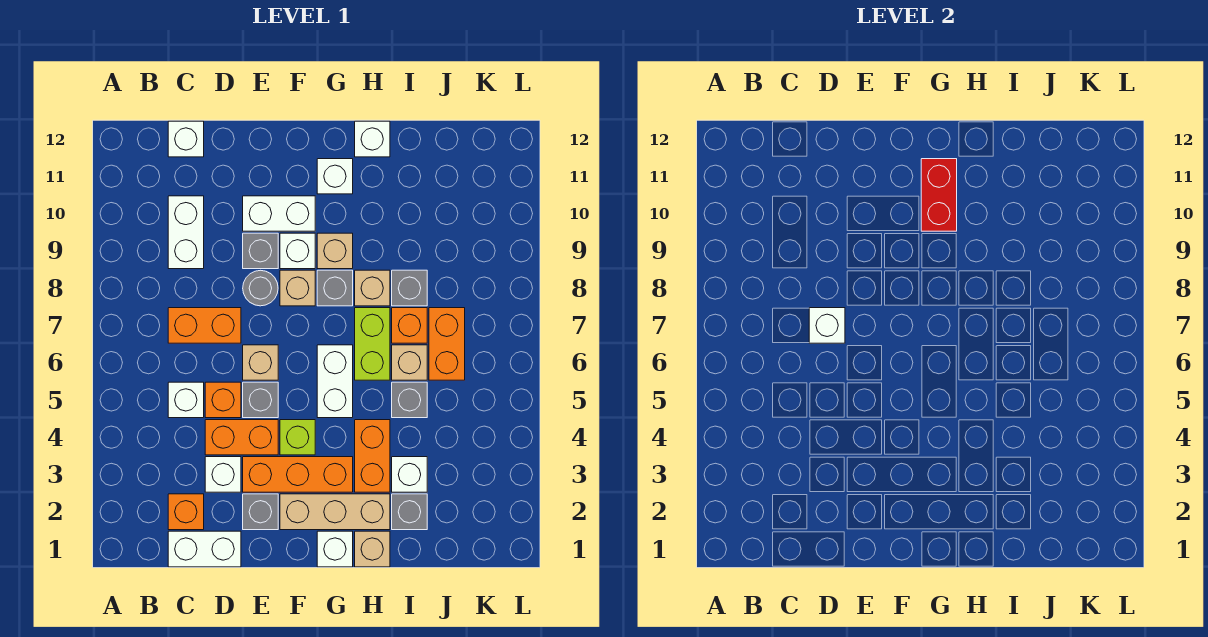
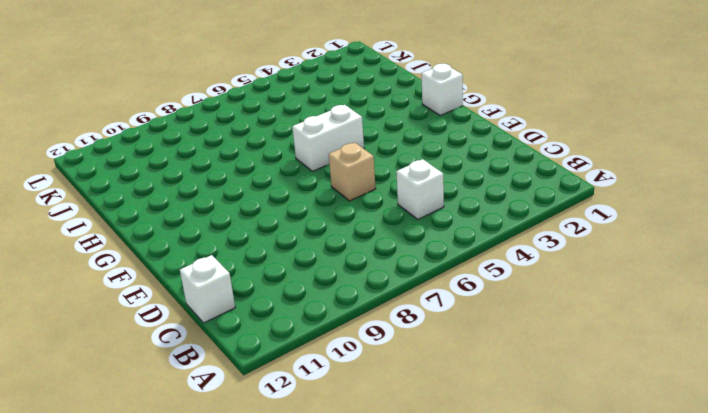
none -> white 1x2 brick [168,531,241,567]
none -> orange 1x1 brick [168,494,204,530]
none -> orange 1x2 brick [168,308,241,343]
none -> white 1x2 brick [168,196,204,269]

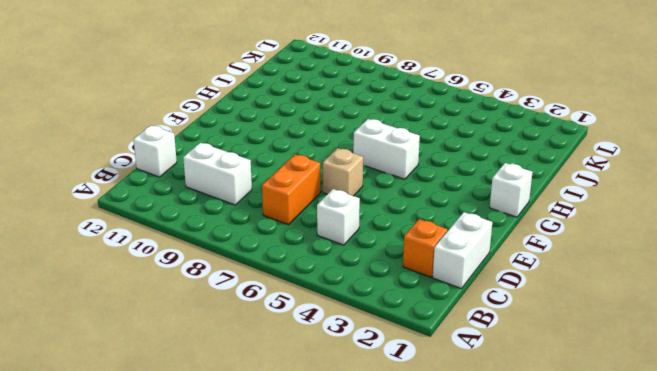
none -> white 1x1 brick [205,457,241,492]
none -> orange 1x2 brick [205,420,278,455]
none -> orange 1x1 brick [205,382,241,418]
none -> grey 1x1 brick [243,494,278,530]

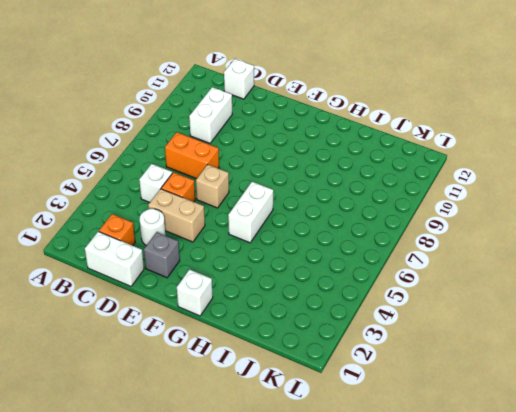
white 1x1 round brick [140,209,166,246] -> white 1x1 brick [205,457,241,492]
tan 1x2 brick [148,189,205,242] -> orange 1x2 brick [205,420,278,455]
none -> orange 1x3 brick [243,457,353,492]
none -> grey 1x1 brick [243,382,278,418]
none -> grey 1x1 round brick [243,270,278,306]
none -> grey 1x1 brick [243,233,278,269]

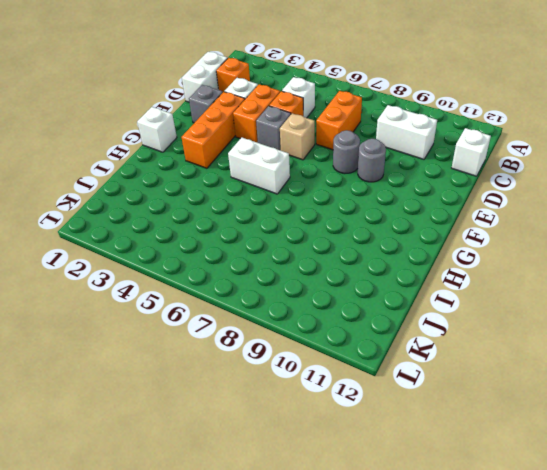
grey 1x1 round brick [358,139,386,182] -> grey 1x1 brick [243,233,278,269]
none -> white 1x2 brick [243,196,315,231]
none -> tan 1x3 brick [280,494,390,530]
none -> lime 1x1 brick [280,420,315,455]
none -> tan 1x1 brick [280,270,315,306]

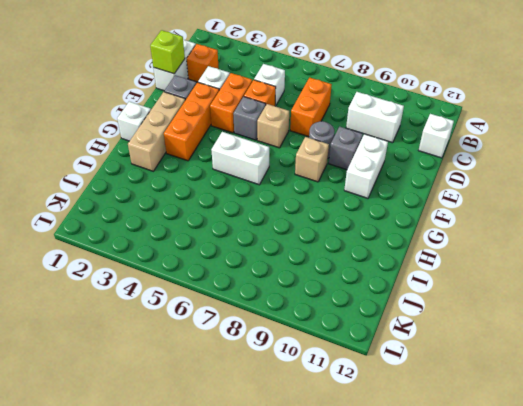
lime 1x1 brick [150,30,185,74] -> lime 1x1 brick moved to [280,420,315,455]
none -> white 1x1 brick [280,233,315,269]
none -> grey 1x1 brick [317,270,353,306]
none -> tan 1x1 brick [317,233,353,269]
none -> white 1x1 brick [317,159,353,194]

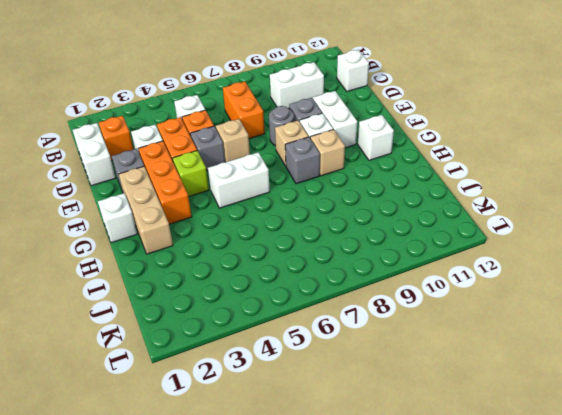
none -> tan 1x1 brick [355,531,390,567]
none -> orange 1x2 brick [355,420,390,492]
none -> lime 1x2 brick [355,308,390,380]
none -> tan 1x1 brick [355,270,390,306]

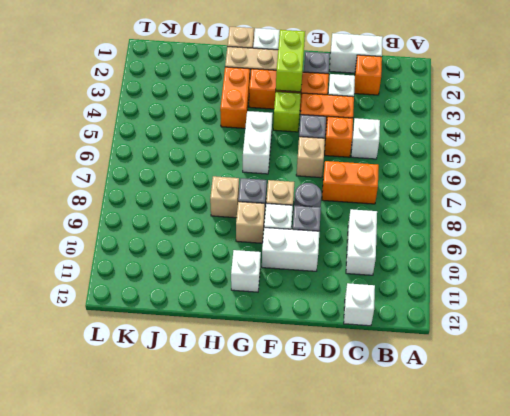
lime 1x2 brick [276,30,305,92] -> lime 1x2 brick moved to [355,308,390,380]
none -> white 1x1 brick [355,121,390,157]
none -> grey 1x1 brick [392,494,427,530]
none -> white 1x1 brick [392,457,427,492]
none -> grey 1x1 brick [392,382,427,418]

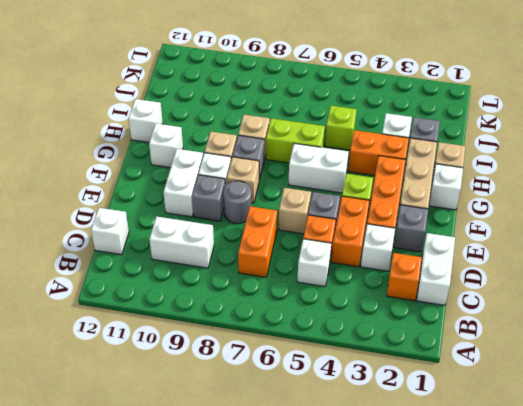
lime 1x1 brick [325,106,357,150] -> grey 1x1 brick [392,382,427,418]
none -> tan 1x1 brick [392,345,427,380]
none -> orange 1x1 brick [392,308,427,343]
none -> grey 1x1 brick [392,270,427,306]
none -> orange 1x2 brick [429,308,465,380]

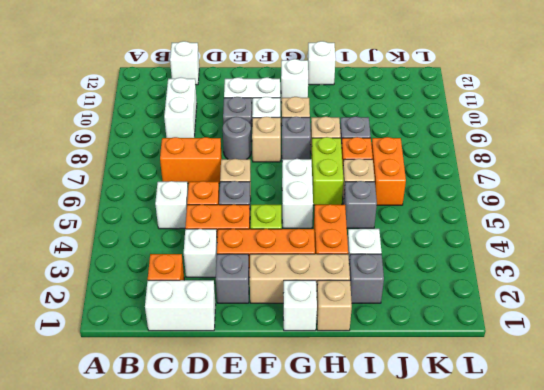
none -> white 1x1 brick [809,308,845,343]
none -> red 1x2 brick [921,159,957,231]

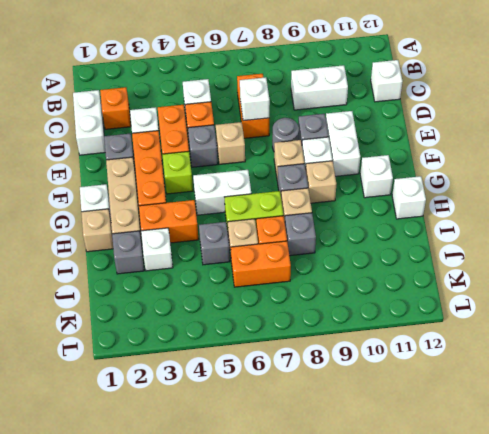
none -> red 1x2 brick [921,159,957,231]

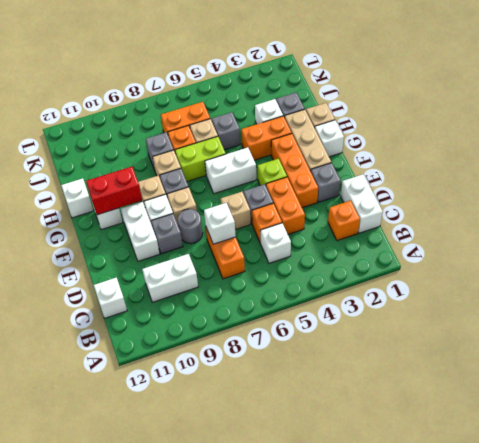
none -> white 1x1 brick [205,457,241,492]

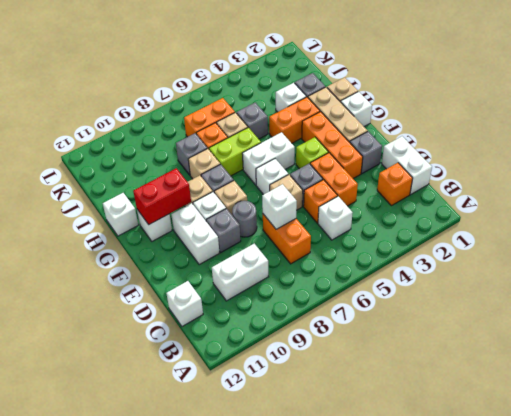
white 1x1 brick [256,159,288,195] -> white 1x1 brick moved to [205,457,241,492]

